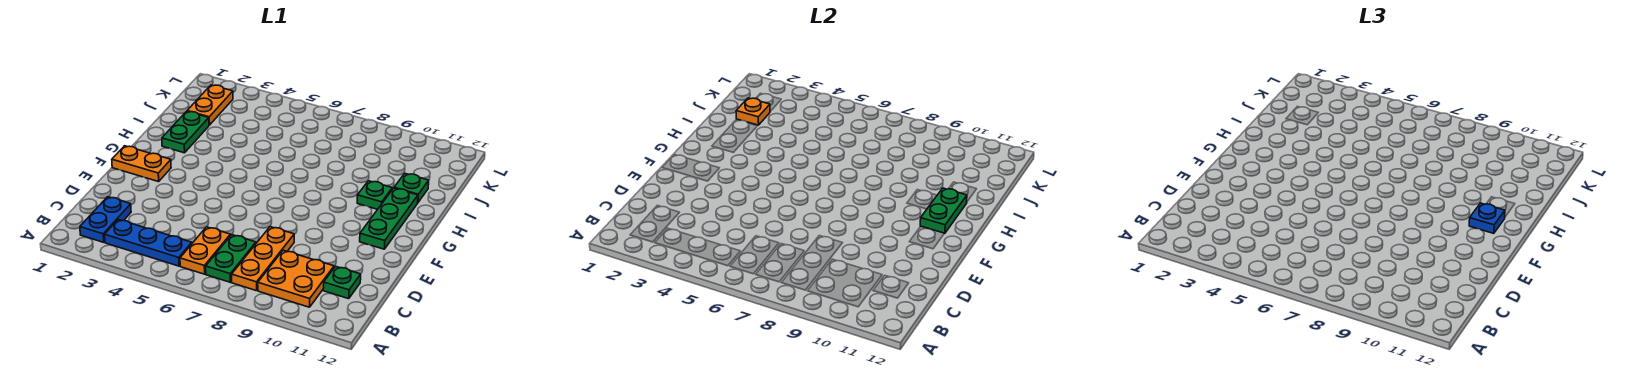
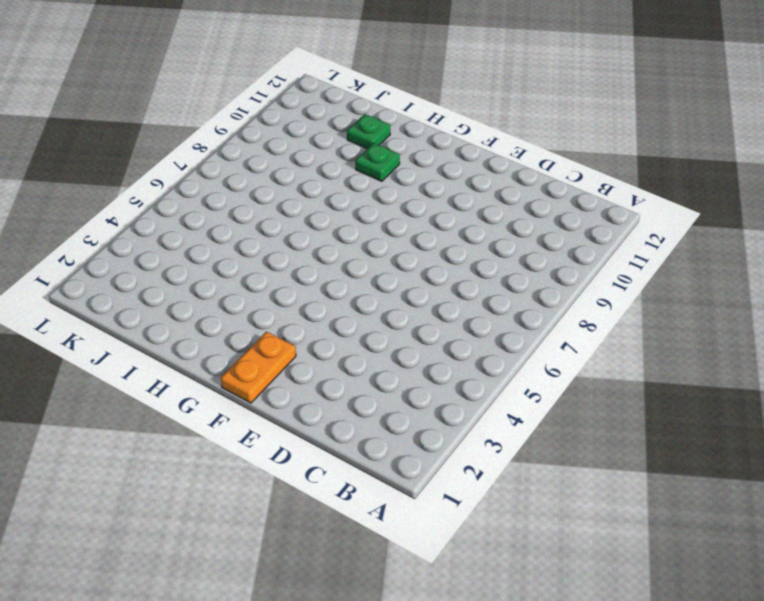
none -> blue 1x2 plate [80,197,131,242]
none -> blue 1x3 plate [105,220,192,266]
none -> orange 1x2 plate [180,227,230,274]

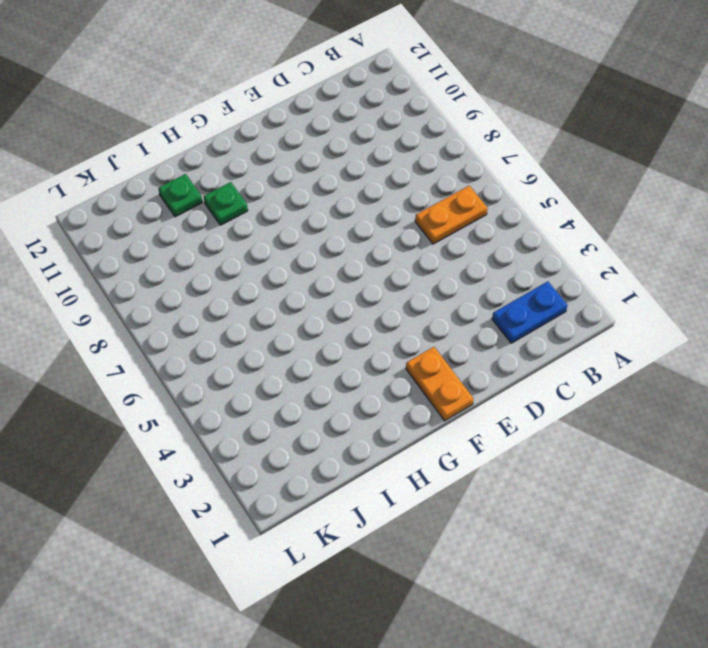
none -> blue 1x3 plate [105,220,192,266]
none -> green 1x2 plate [206,235,256,282]
none -> orange 1x3 plate [232,227,294,291]

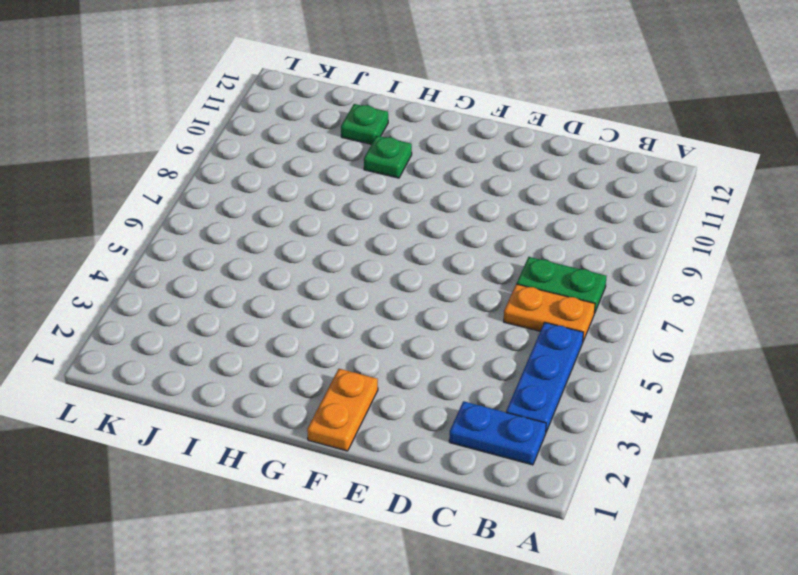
none -> orange 1x3 plate [232,227,294,291]
none -> orange 2x2 plate [258,250,334,307]
none -> green 1x1 plate [323,266,361,299]

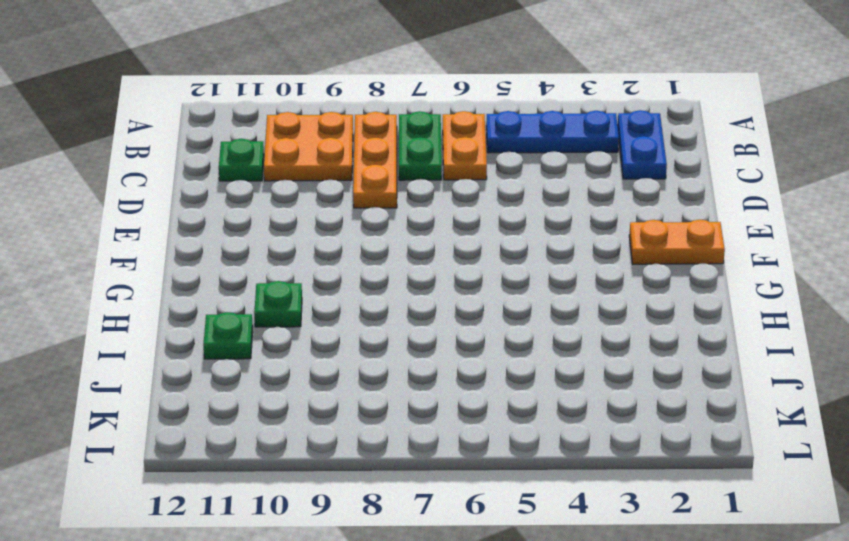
none -> green 1x3 plate [360,188,418,249]
none -> green 1x2 plate [162,111,209,153]
none -> orange 1x2 plate [187,85,233,125]

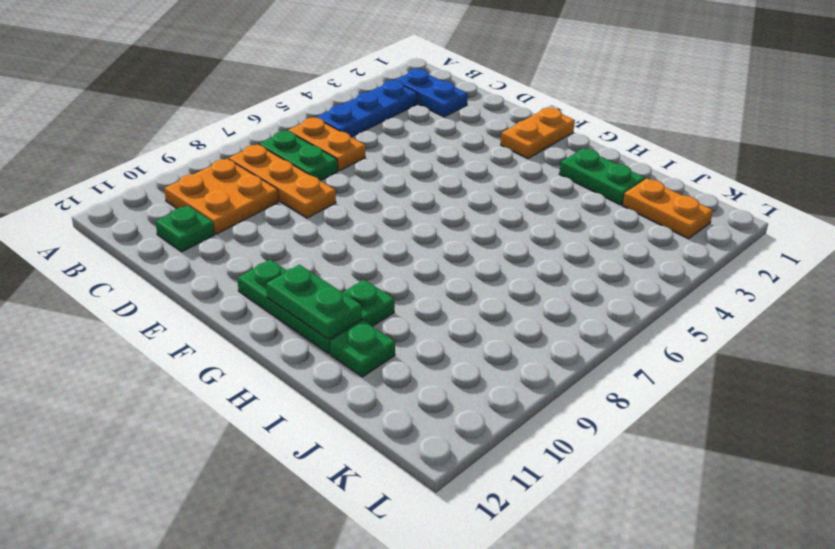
none -> orange 1x1 plate [736,98,770,125]
none -> blue 1x1 plate [1469,203,1505,233]

